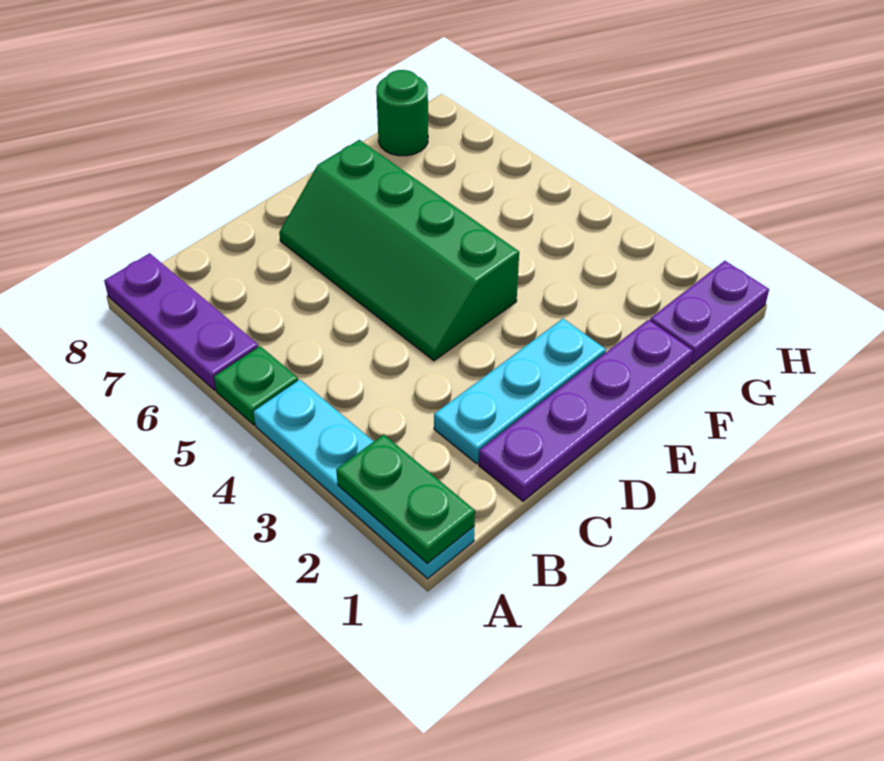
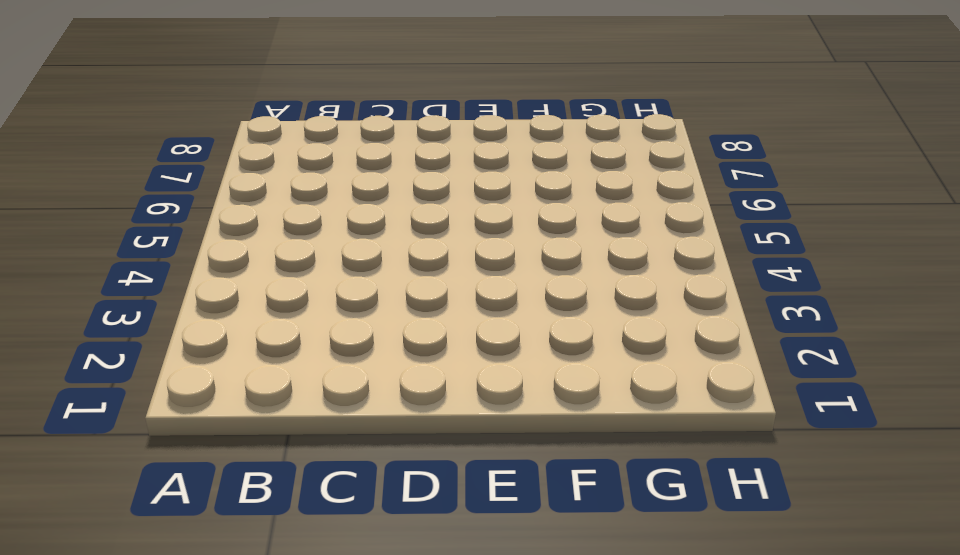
none -> cyan 1x4 plate [253,380,474,579]
none -> green 1x1 plate [214,346,298,425]

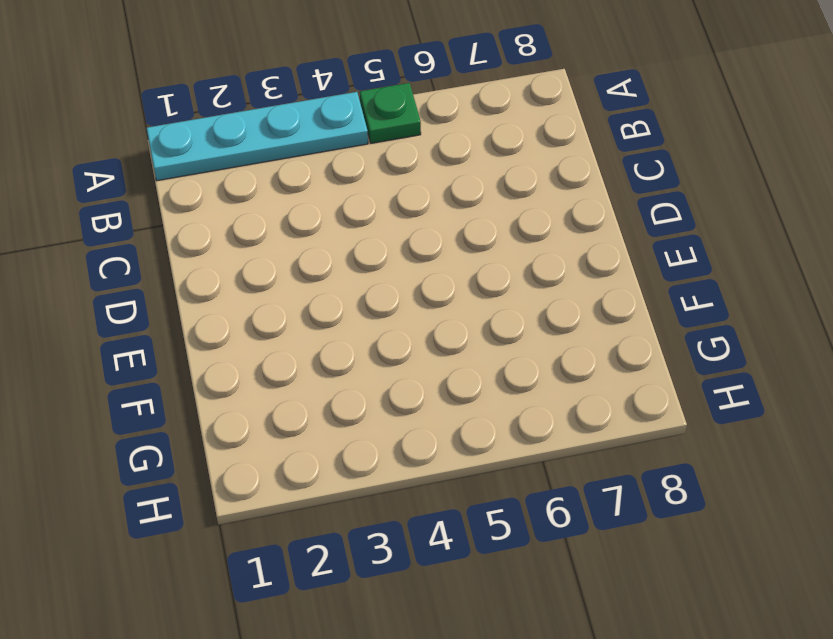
none -> purple 1x3 plate [104,253,258,390]
none -> purple 1x4 plate [479,320,693,501]

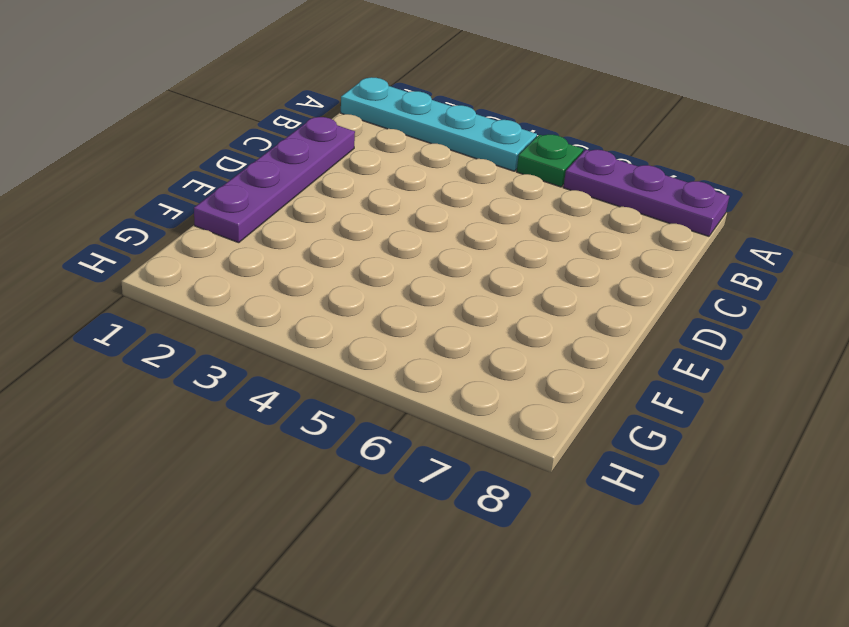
none -> cyan 1x3 plate [434,319,606,464]
none -> green 2x4 slope [279,140,519,361]

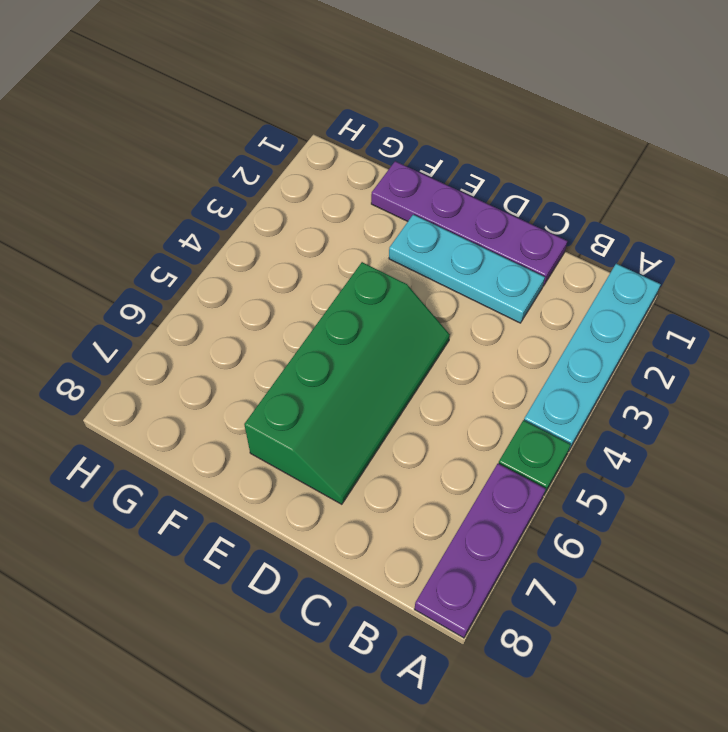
none -> purple 1x2 plate [650,261,769,364]
none -> green 1x1 round brick [376,70,428,156]

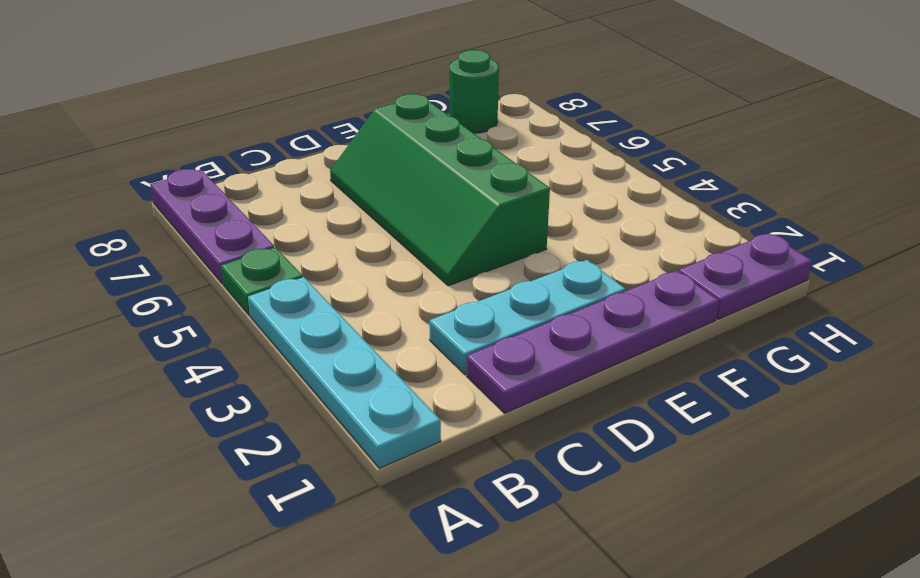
none -> green 1x2 plate [336,434,475,563]

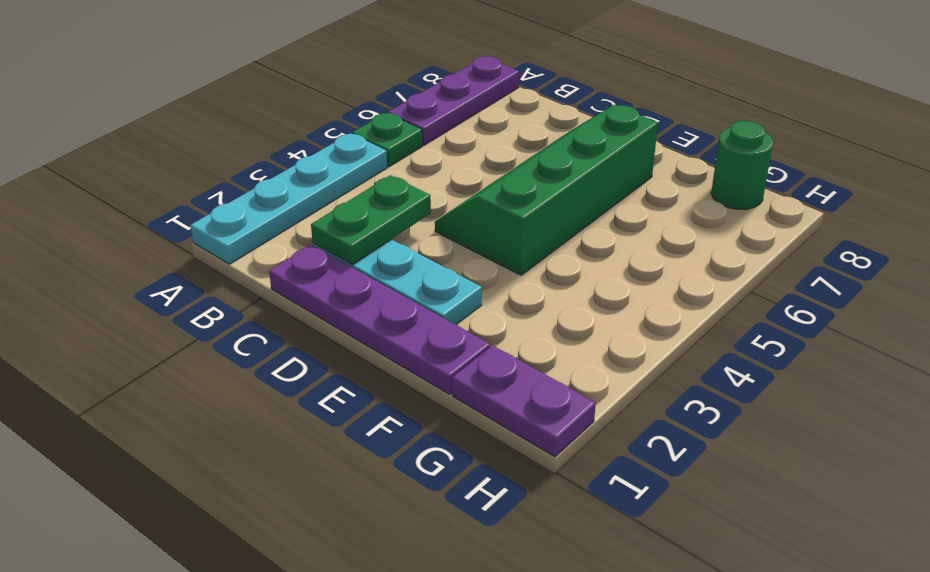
green 1x2 plate [311,175,431,265] -> green 1x2 plate moved to [336,434,475,563]

